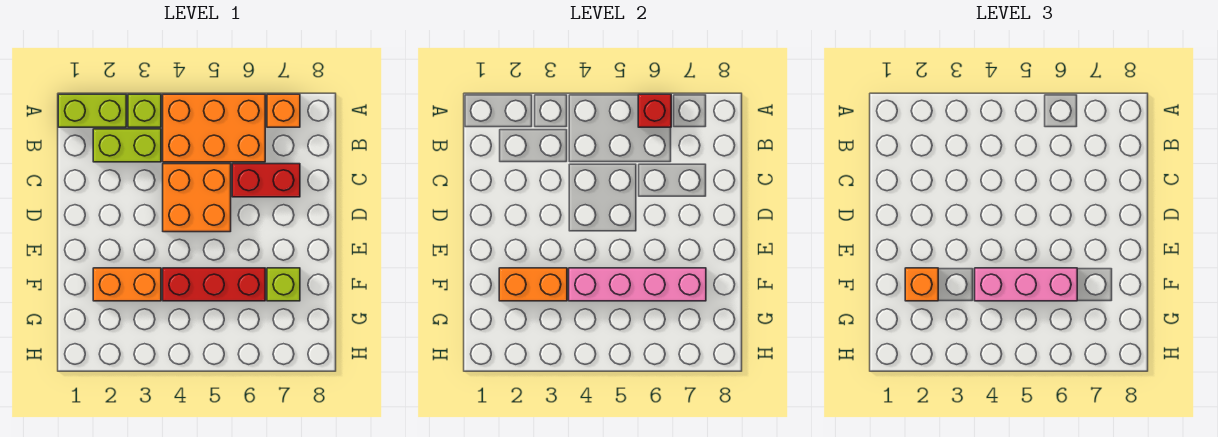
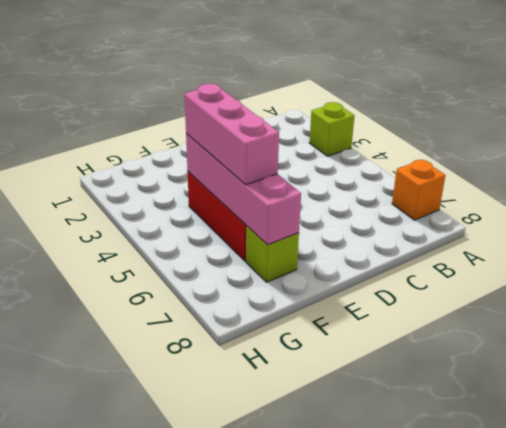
none -> lime 1x2 brick [58,94,126,127]
none -> orange 2x3 brick [163,94,265,162]
none -> lime 1x2 brick [93,129,161,162]

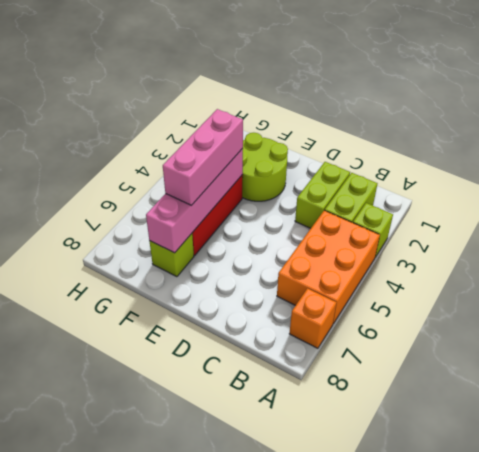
lime 1x2 brick [295,162,350,228] -> lime 1x2 brick moved to [58,94,126,127]
lime 2x2 round brick [242,133,288,201] -> orange 1x2 brick [93,268,161,301]
none -> orange 2x2 brick [163,164,231,232]
none -> red 1x2 brick [232,164,300,197]
none -> red 1x1 brick [638,94,671,127]

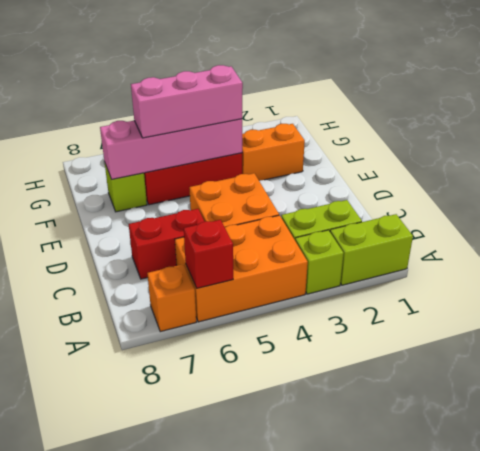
none -> orange 1x2 brick [499,268,567,301]
none -> orange 1x1 brick [905,268,938,301]

